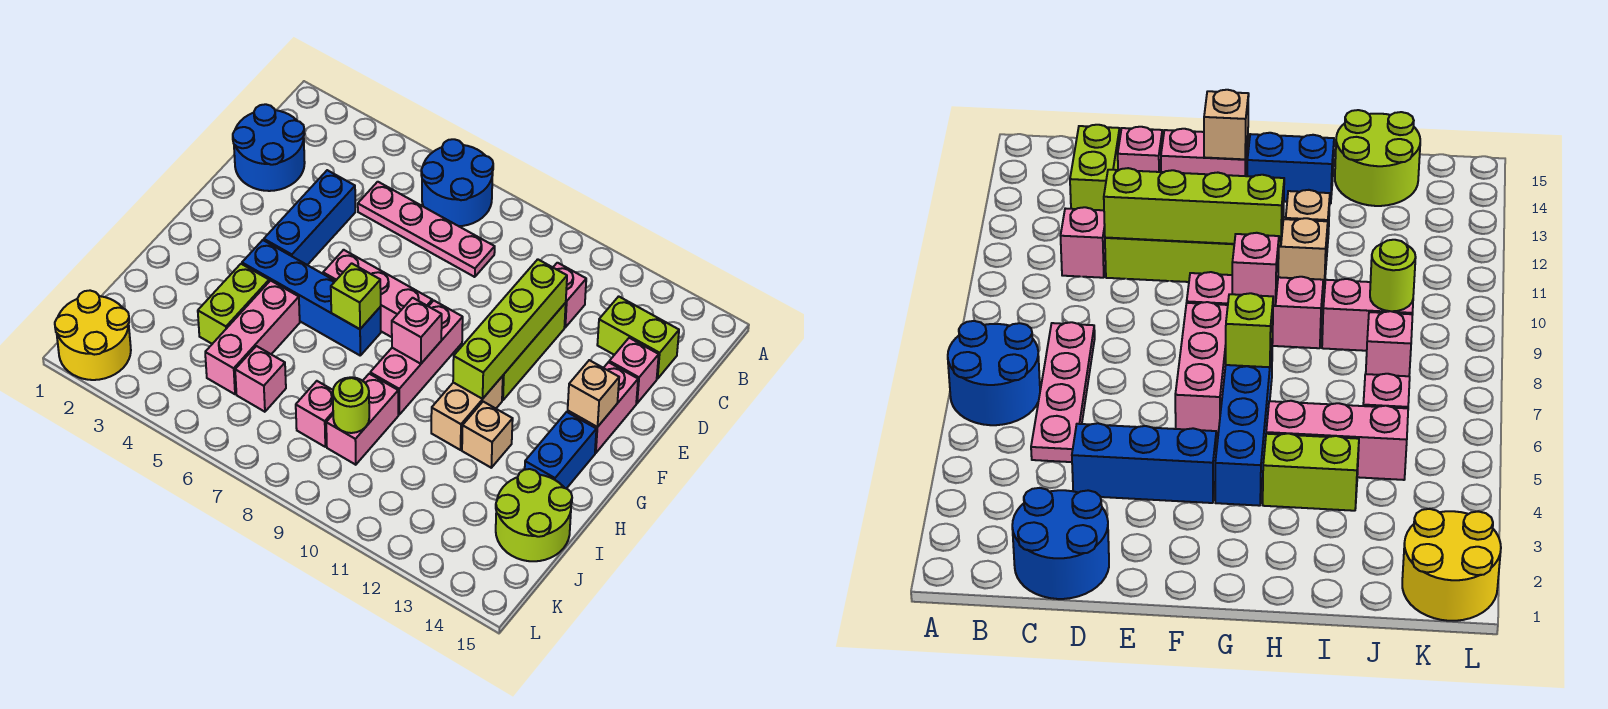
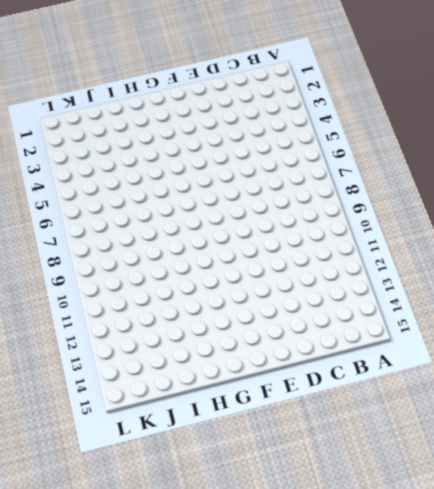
none -> blue 2x2 round brick [421,139,493,226]
none -> blue 2x2 round brick [233,104,305,191]
none -> pink 1x4 plate [358,182,495,277]

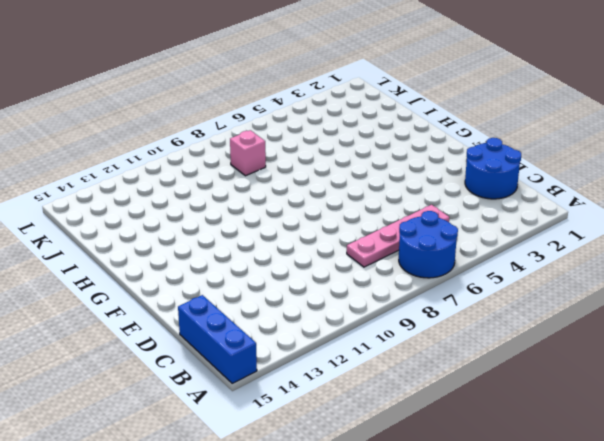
blue 1x3 brick [178,295,257,383] -> blue 1x3 brick moved to [264,170,355,265]
none -> pink 1x1 brick [553,263,586,327]
none -> lime 1x2 brick [597,296,679,379]
none -> lime 1x3 brick [502,303,566,400]

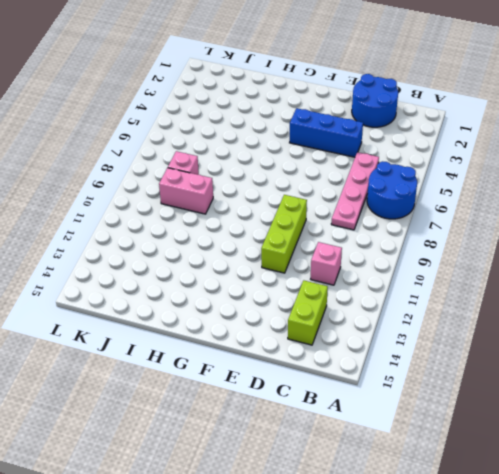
lime 1x3 brick [261,195,307,273] -> lime 1x3 brick turned to [502,303,566,400]
none -> pink 1x1 brick [609,338,659,403]
none -> pink 1x2 brick [568,362,638,453]
none -> pink 1x3 brick [323,250,432,337]

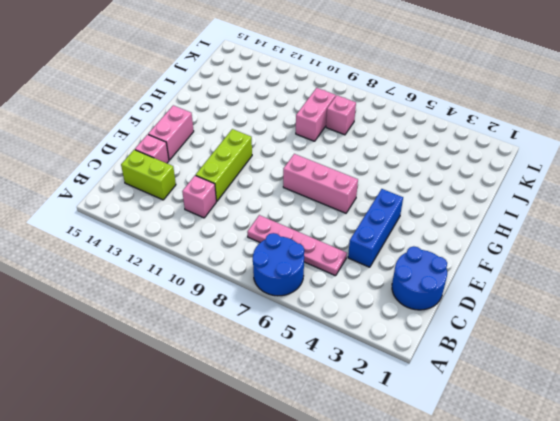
none -> pink 1x3 brick [370,301,463,415]
none -> blue 1x4 brick [242,240,381,355]
none -> tan 1x2 brick [431,376,503,450]

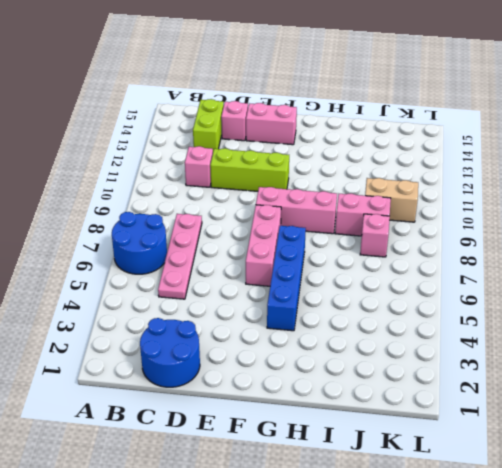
tan 1x2 brick [365,178,418,222] -> tan 1x2 brick moved to [431,376,503,450]
none -> blue 1x3 brick [264,170,355,265]
none -> blue 1x2 brick [525,412,596,489]
none -> lime 1x2 brick [198,264,269,344]

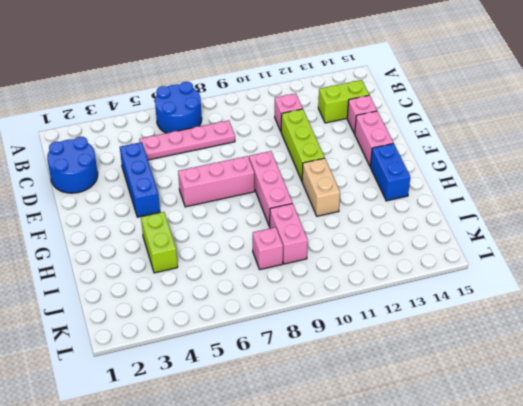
none -> blue 1x4 brick [242,240,381,355]
none -> pink 1x3 brick [205,281,300,394]
none -> tan 1x1 brick [462,402,513,468]

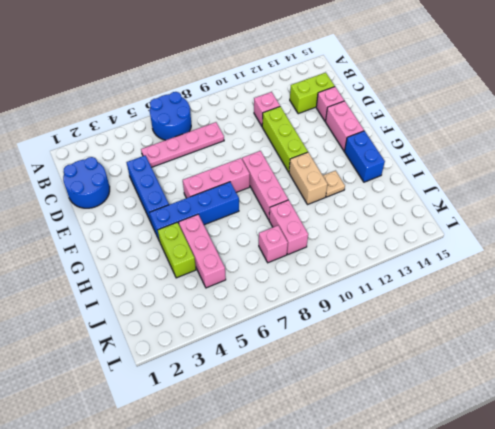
tan 1x1 plate [323,171,345,197] -> tan 1x1 brick [462,402,513,468]
none -> lime 2x2 round brick [496,469,572,561]
none -> pink 1x1 brick [235,346,286,412]
none -> yellow 2x2 round brick [55,291,131,380]

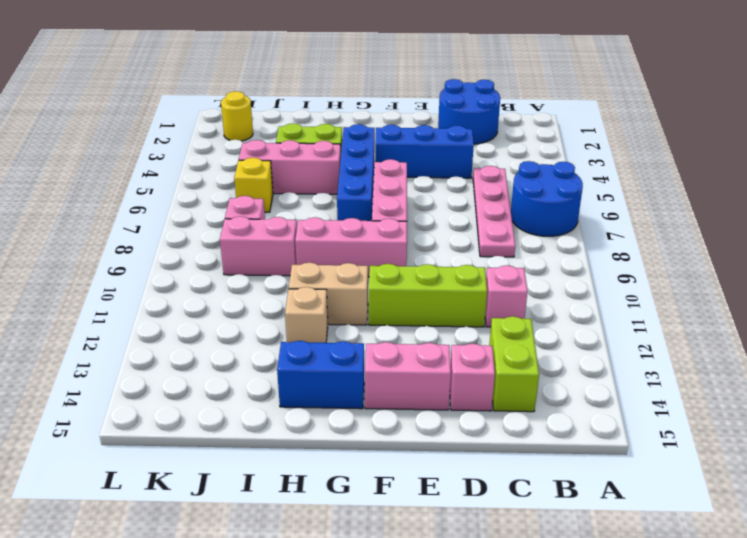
yellow 1x1 brick [234,158,273,212] -> pink 1x1 brick [235,346,286,412]
yellow 1x1 round brick [221,91,253,141] -> yellow 2x2 round brick [55,291,131,380]
none -> lime 2x2 round brick [496,469,572,561]
none -> lime 1x4 brick [453,259,567,399]
none -> tan 1x1 brick [568,360,619,427]

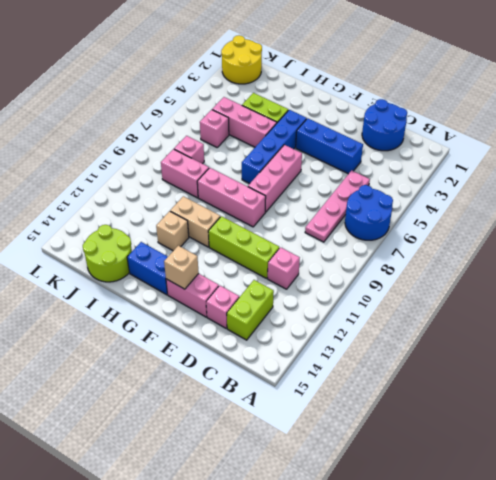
none -> lime 1x4 brick [453,259,567,399]
none -> lime 1x1 brick [331,263,381,329]
none -> pink 1x1 brick [392,298,442,364]

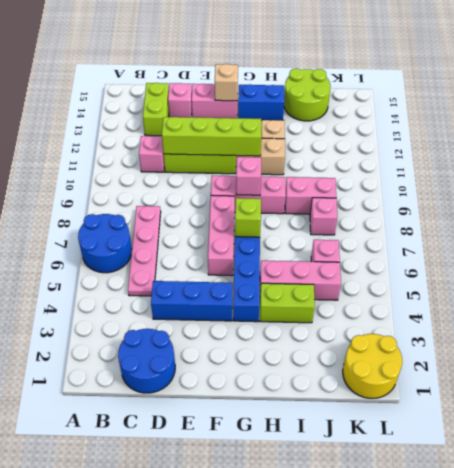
none -> lime 1x1 round brick [333,377,369,433]

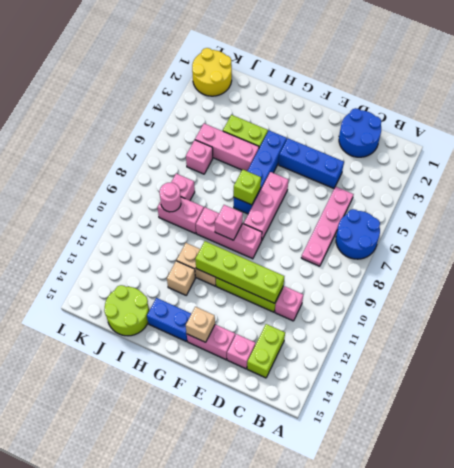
pink 1x1 round brick [160,183,181,212] -> lime 1x1 round brick [333,377,369,433]

